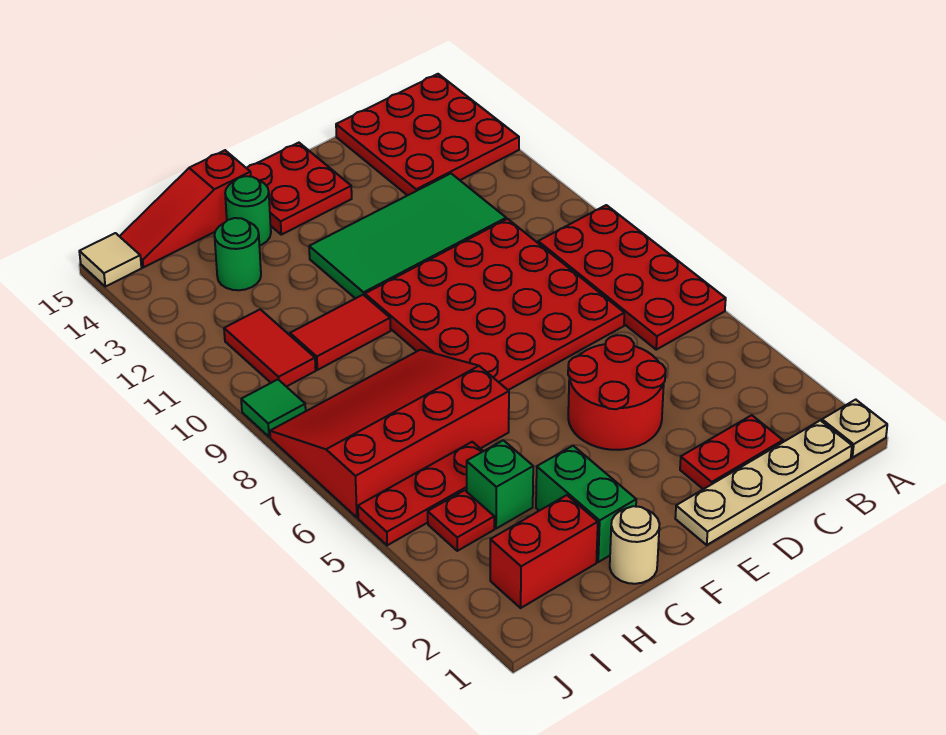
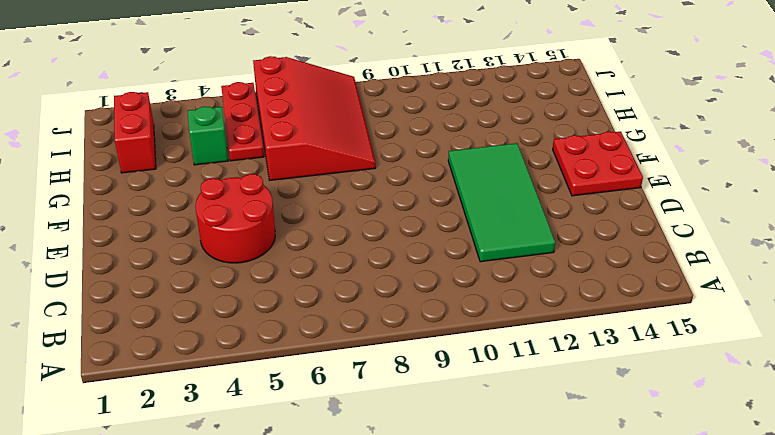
none -> tan 1x1 plate [822,400,887,458]
none -> red 2x4 plate [538,205,726,350]
none -> red 3x3 plate [336,74,519,195]

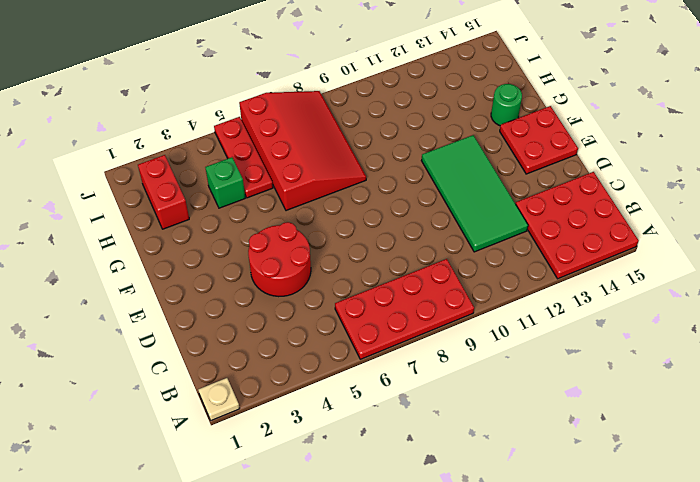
none -> tan 1x4 plate [675,420,852,545]
none -> red 1x2 plate [680,415,783,489]
none -> red 4x4 plate [365,219,624,390]

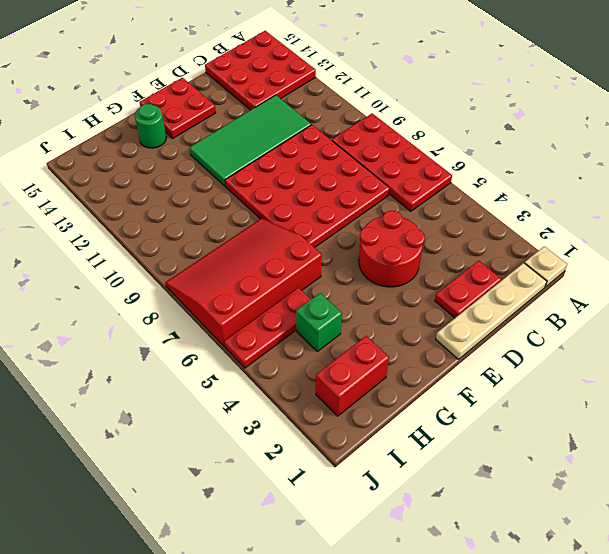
none -> tan 1x1 round brick [610,506,659,584]
none -> green 1x2 brick [536,446,636,562]
none -> red 1x2 tile [290,295,391,370]

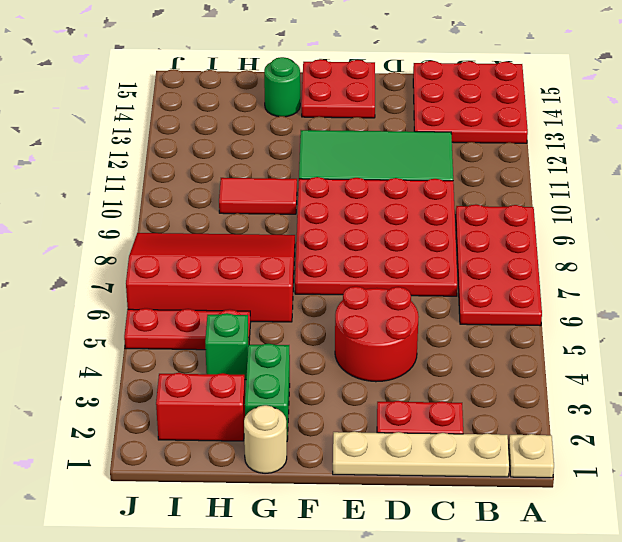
none -> red 1x3 slope [120,150,251,267]
none -> green 1x1 round brick [215,218,261,290]
none -> red 1x1 plate [428,490,494,551]

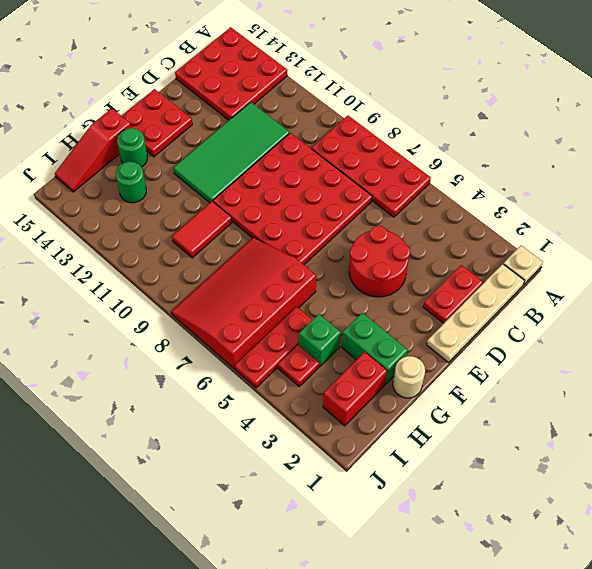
none -> red 1x2 tile [224,309,316,387]
none -> green 1x1 tile [241,380,306,437]
none -> tan 1x1 tile [79,233,141,287]

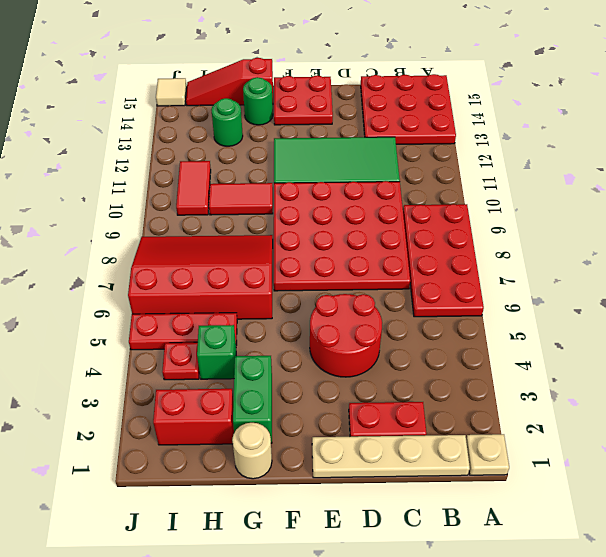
none -> green 1x1 tile [241,380,306,437]

